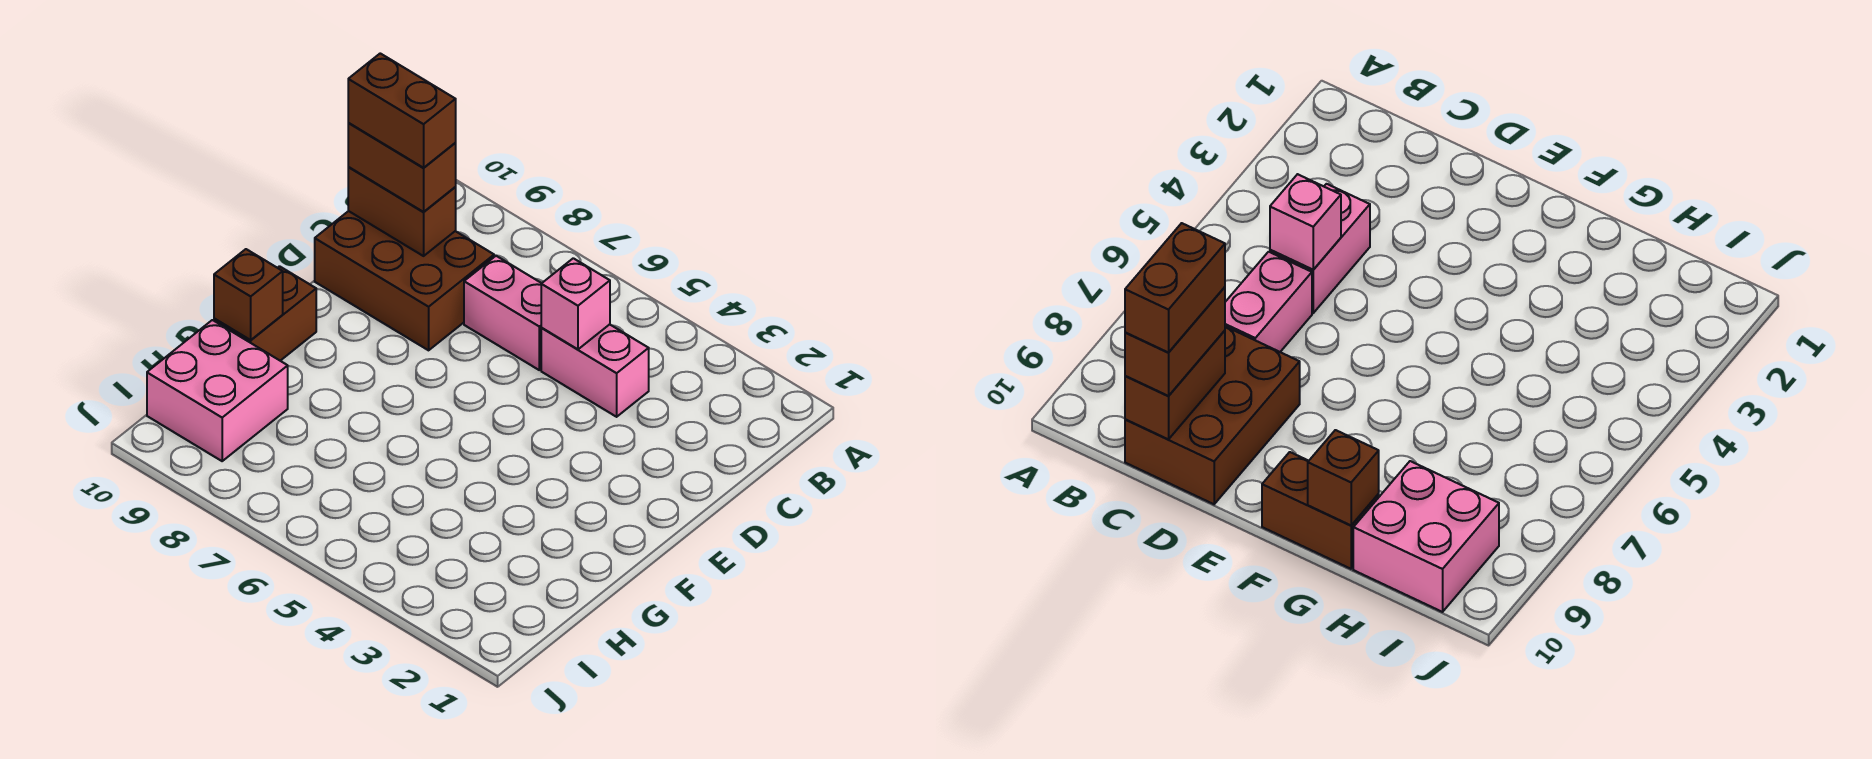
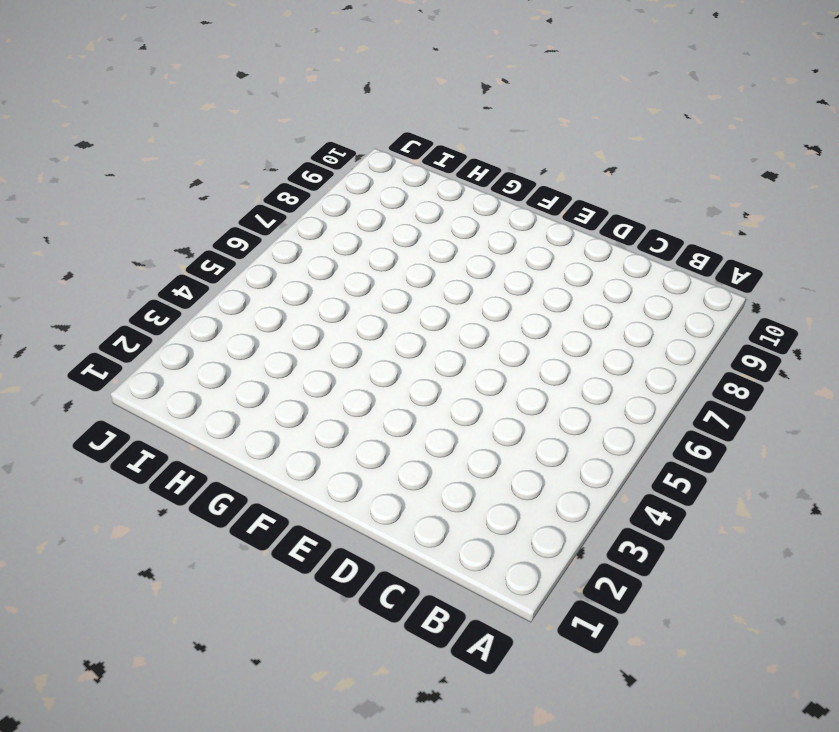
none -> pink 1x2 brick [541,324,649,417]
none -> pink 1x2 brick [464,256,542,370]

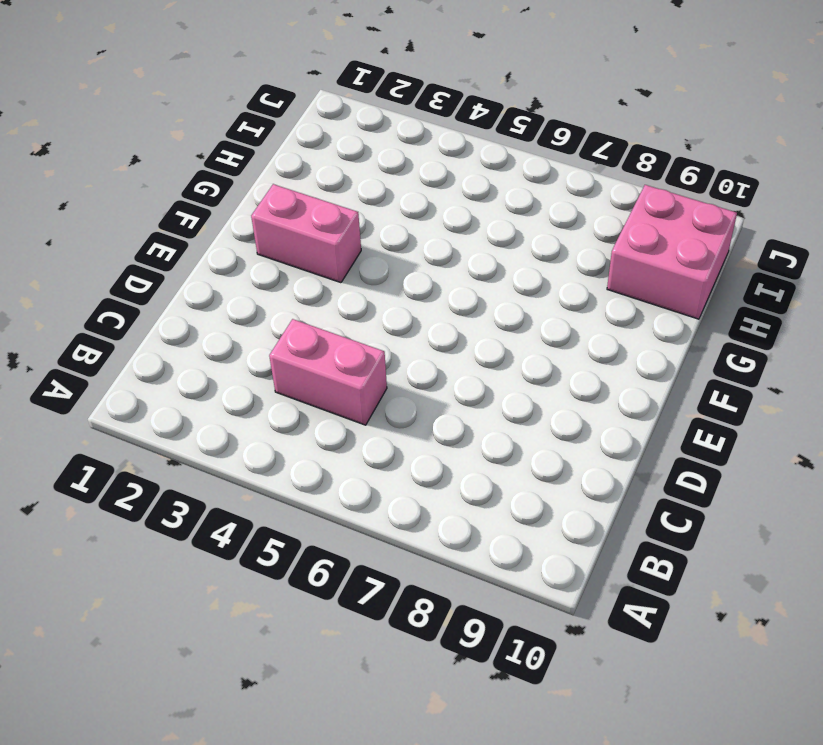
pink 1x2 brick [251,184,361,283] -> pink 1x2 brick moved to [464,256,542,370]
none -> brown 2x3 brick [315,211,494,350]
none -> brown 1x2 brick [214,266,316,361]

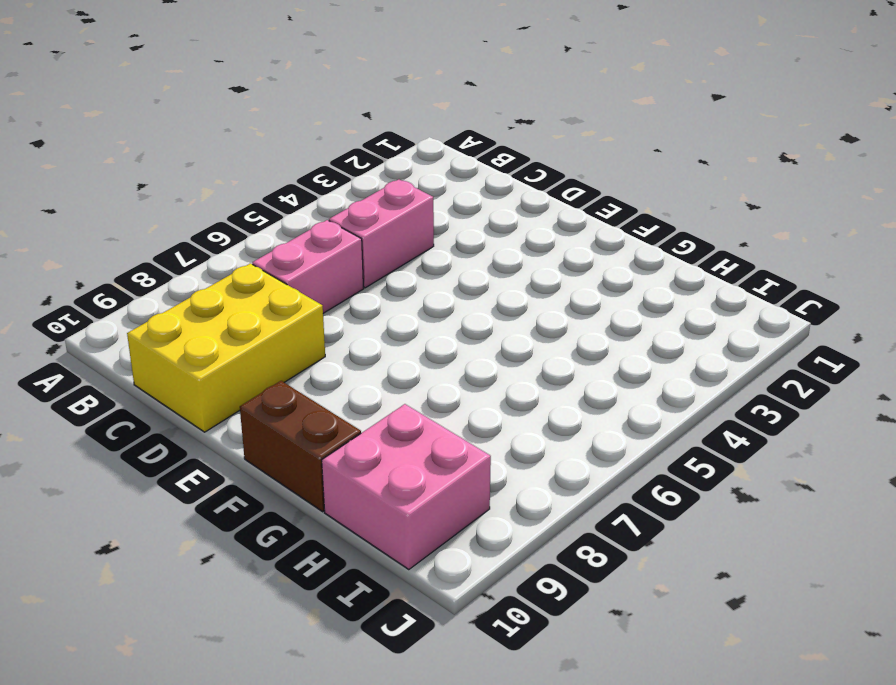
yellow 2x3 brick [127,263,325,432] -> brown 2x3 brick [315,211,494,350]
none -> pink 1x1 brick [541,258,610,349]
none -> brown 1x2 brick [348,167,456,256]

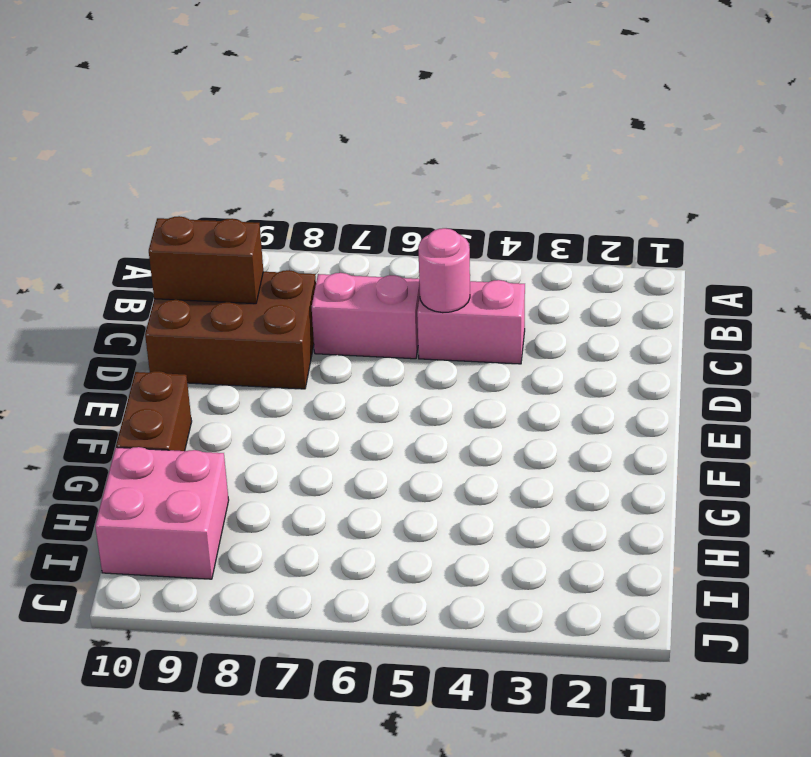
pink 1x1 round brick [418,228,470,313] -> pink 1x1 brick [541,258,610,349]
none -> brown 1x1 brick [214,249,283,340]
none -> brown 1x2 brick [348,123,456,212]

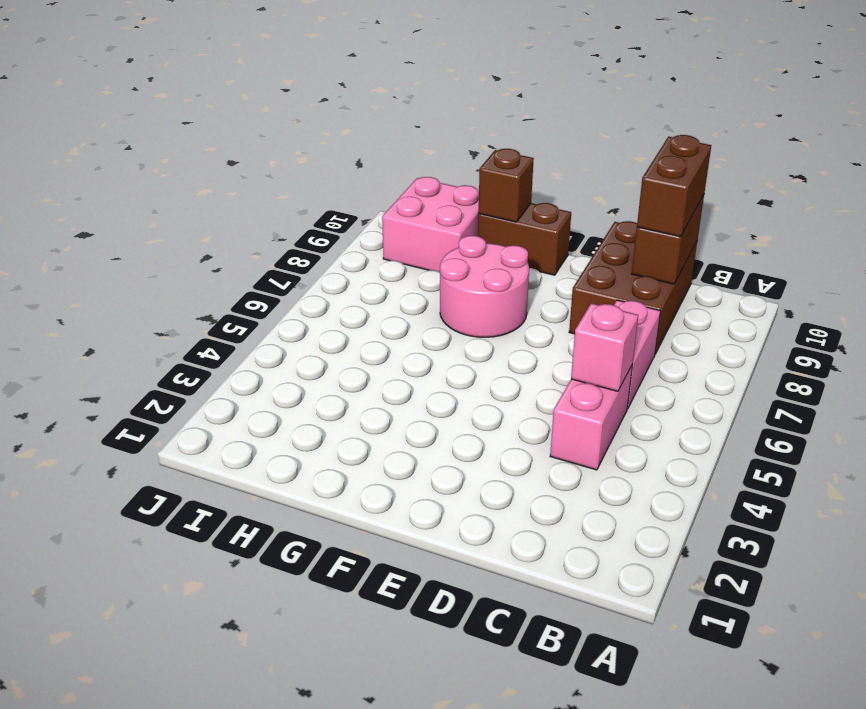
pink 2x2 round brick [440,236,529,337] -> none
none -> brown 1x2 brick [348,53,456,168]

